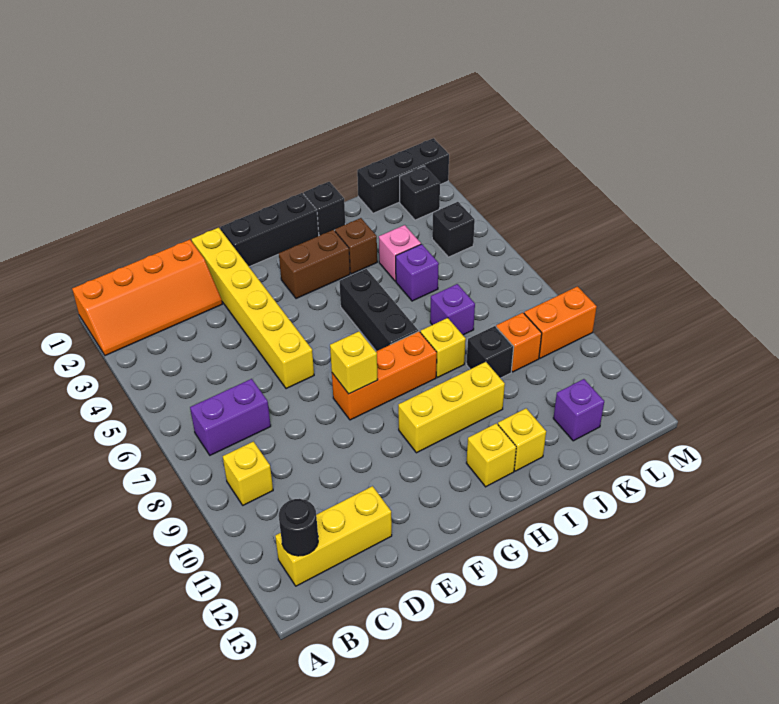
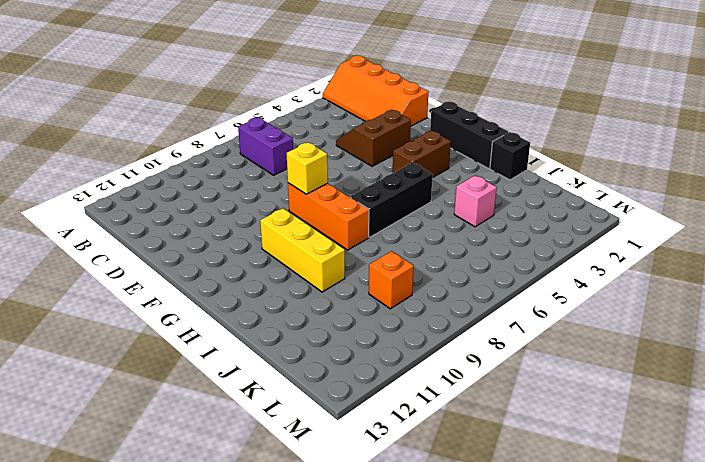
brown 2x2 slope [336,110,411,166] -> yellow 1x6 brick [192,228,314,389]
brown 1x2 brick [393,131,451,178] -> brown 1x2 brick turned to [279,230,350,299]
none -> yellow 1x1 brick [223,442,273,505]
none -> yellow 1x3 brick [275,486,392,586]
none -> yellow 1x1 brick [467,423,516,487]

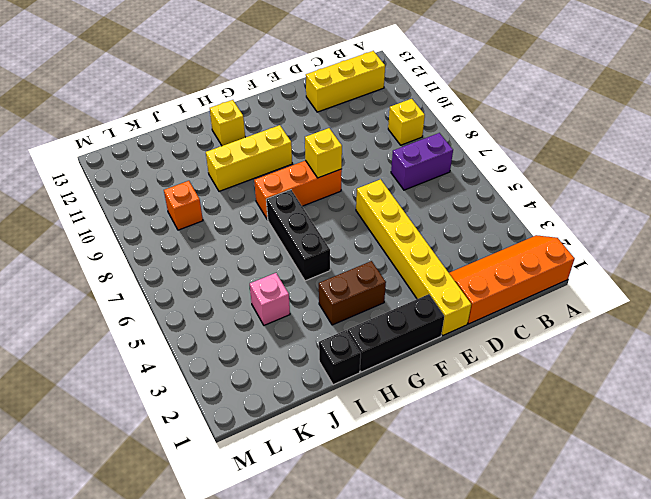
none -> brown 1x1 brick [335,218,377,274]
none -> yellow 1x1 brick [420,318,466,378]
none -> yellow 1x1 brick [498,408,546,471]

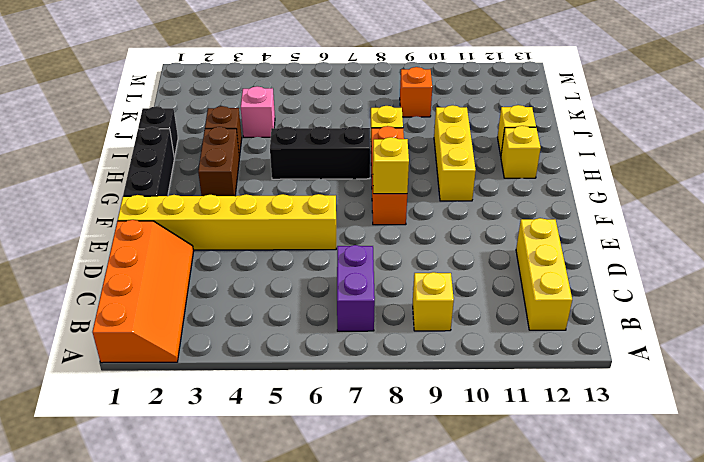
none -> purple 1x1 brick [396,244,439,301]
none -> purple 1x1 brick [430,284,475,335]
none -> black 1x1 brick [467,326,514,378]

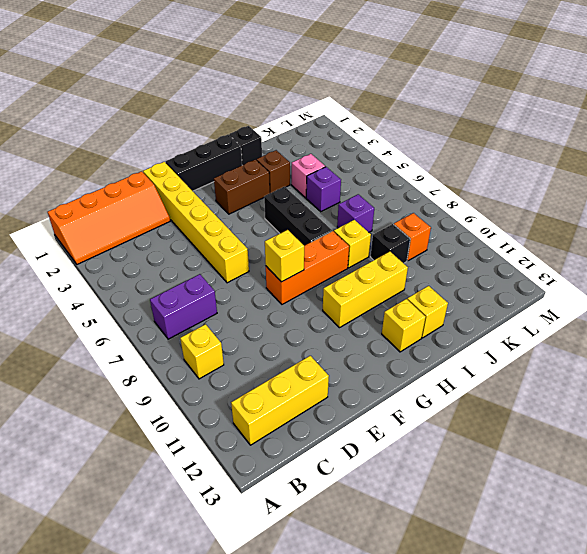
none -> black 1x3 brick [357,138,449,213]
none -> purple 1x1 brick [553,379,604,441]
none -> black 1x1 brick [400,166,440,220]

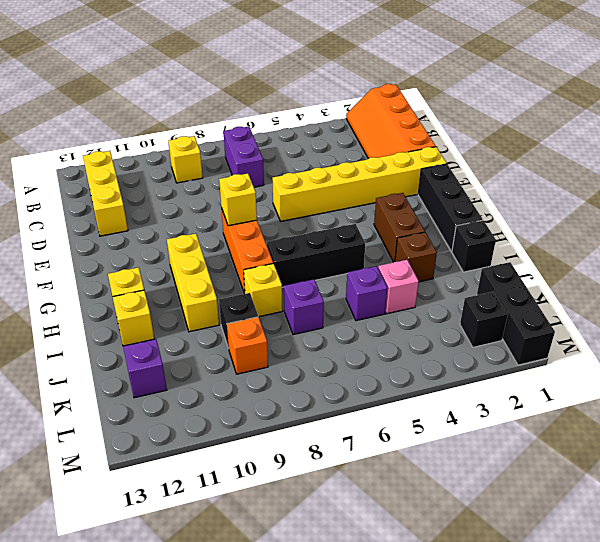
none -> black 1x1 brick [432,202,475,257]
none -> orange 1x2 brick [524,286,597,358]
none -> black 1x1 round brick [279,499,318,556]

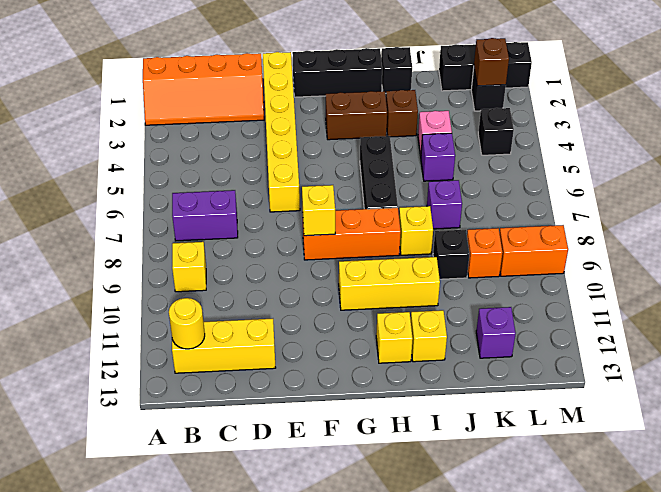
yellow 1x1 round brick [169,298,205,349] -> black 1x1 round brick [279,499,318,556]
brown 1x1 brick [474,38,509,86] -> none

